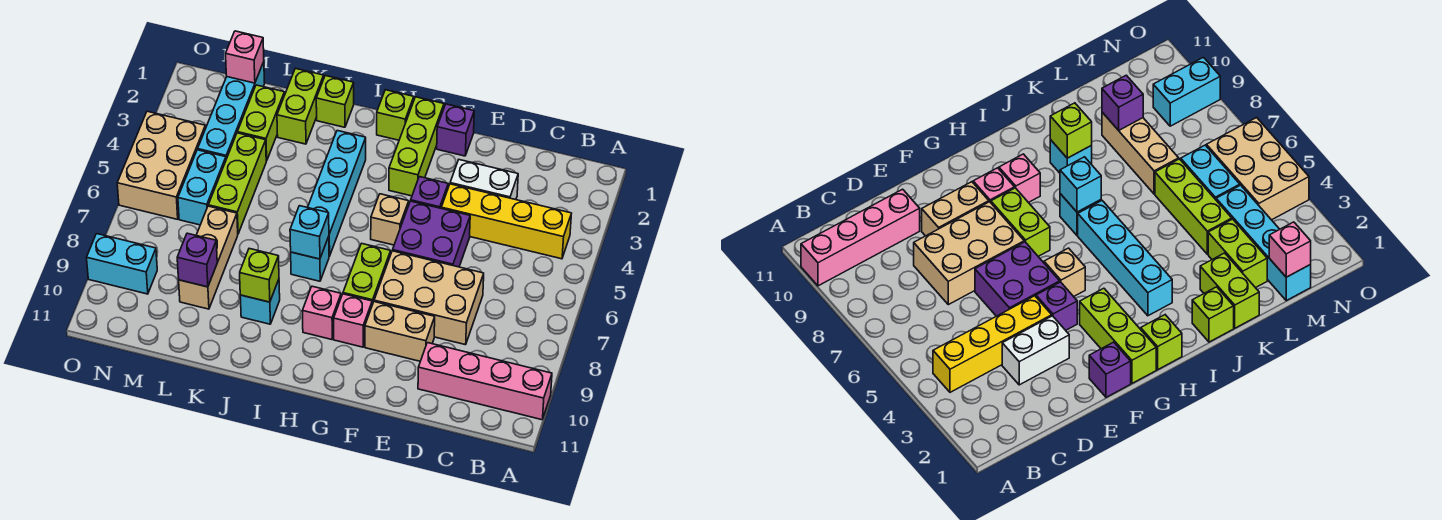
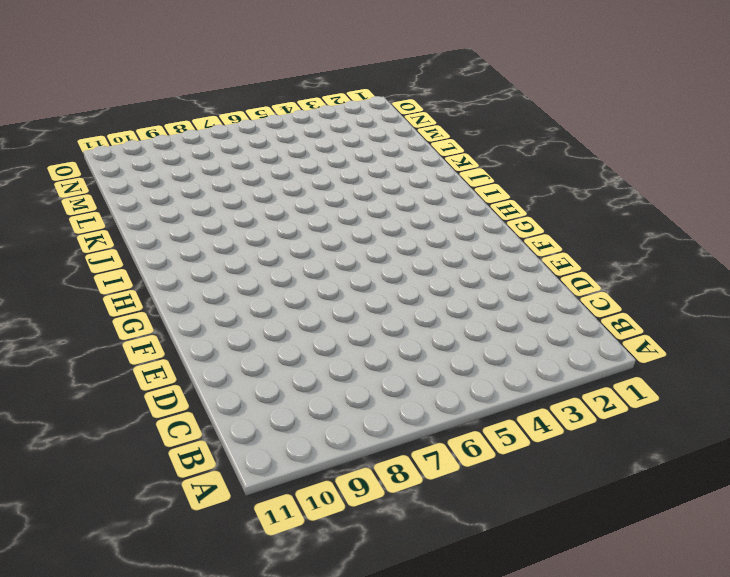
none -> pink 1x4 brick [418,343,552,420]
none -> yellow 1x4 brick [441,184,572,259]
none -> white 1x2 brick [450,160,518,200]
none -> tan 2x3 brick [374,251,484,345]

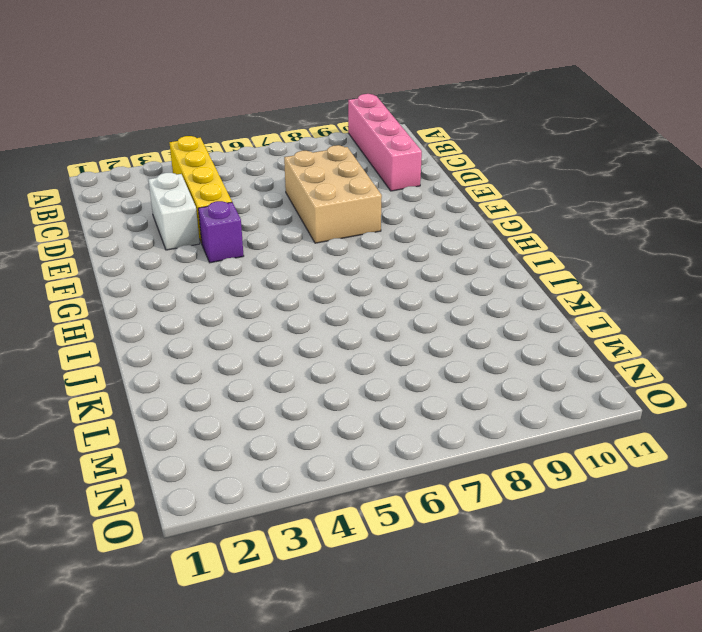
none -> purple 2x2 brick [393,201,470,267]
none -> tan 1x2 brick [365,302,435,361]
none -> purple 1x1 brick [437,104,474,156]
none -> lime 1x3 brick [389,97,444,196]

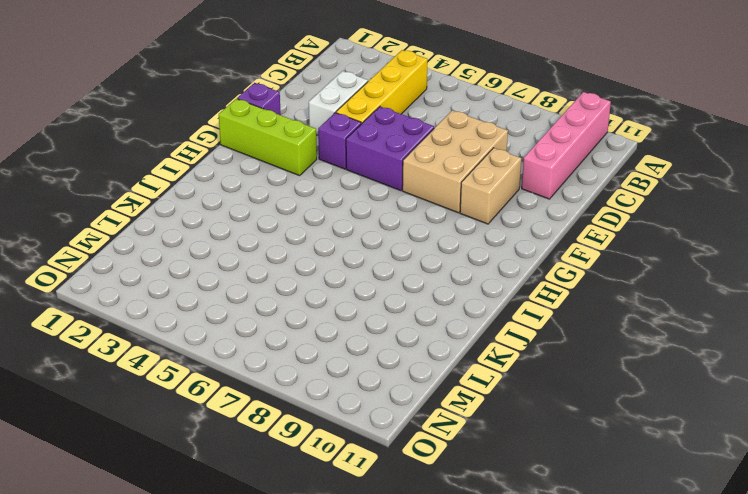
none -> tan 1x1 brick [371,194,409,245]
none -> lime 1x2 brick [343,243,391,305]
none -> pink 1x1 brick [334,294,372,347]
none -> lime 1x1 brick [377,90,414,140]

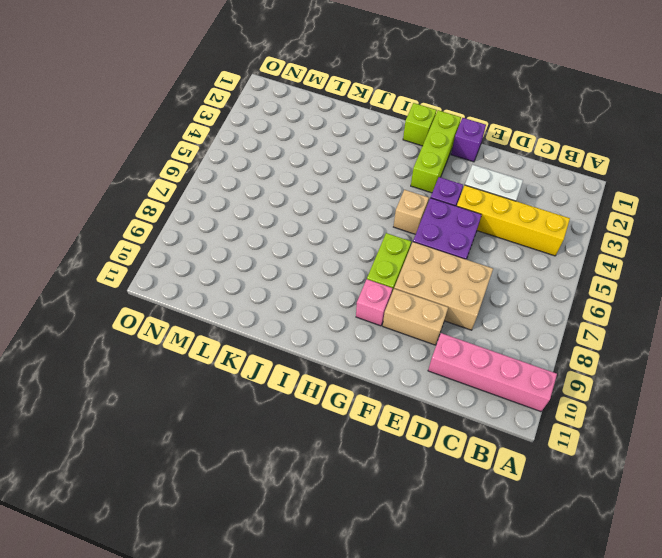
none -> pink 1x1 brick [302,286,341,340]
none -> cyan 1x4 brick [308,131,366,256]
none -> cyan 1x1 brick [291,236,329,281]
none -> lime 1x1 brick [316,76,354,127]

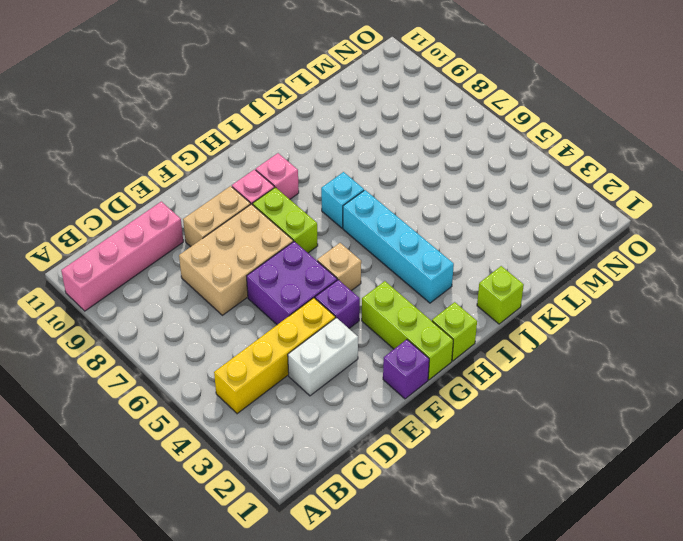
none -> cyan 1x1 brick [240,280,280,324]
none -> lime 1x2 brick [277,68,324,144]
none -> lime 1x2 brick [237,85,285,161]
none -> lime 1x3 brick [208,133,266,233]

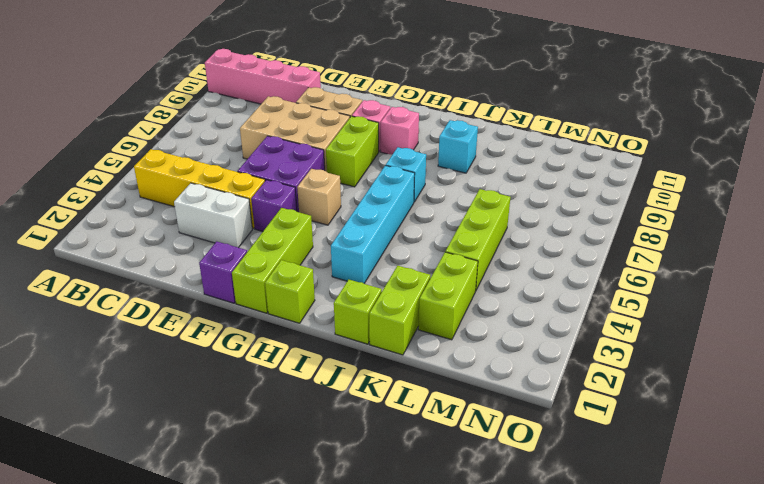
none -> tan 1x3 brick [179,206,238,309]
none -> cyan 1x4 brick [198,62,265,159]
none -> cyan 1x2 brick [178,150,226,225]
none -> tan 2x3 brick [117,111,206,219]

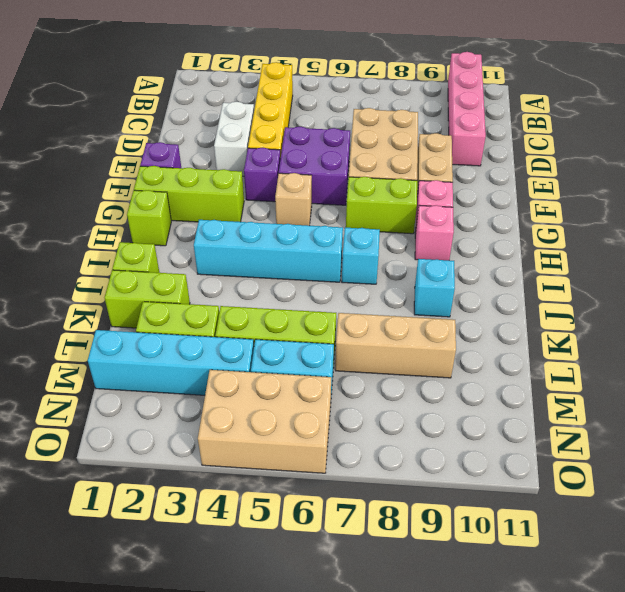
none -> cyan 1x2 brick [87,234,157,294]
none -> cyan 1x1 brick [290,206,329,259]
none -> lime 1x1 brick [240,249,279,302]
none -> purple 1x1 brick [177,233,217,287]

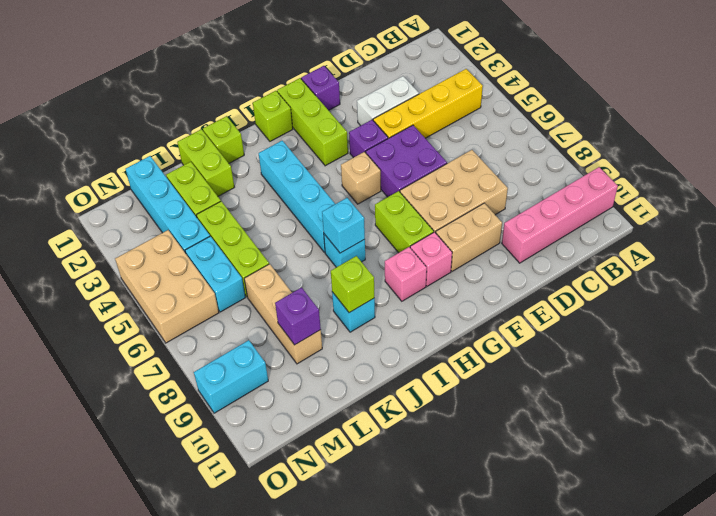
none -> pink 1x1 brick [226,31,264,83]

